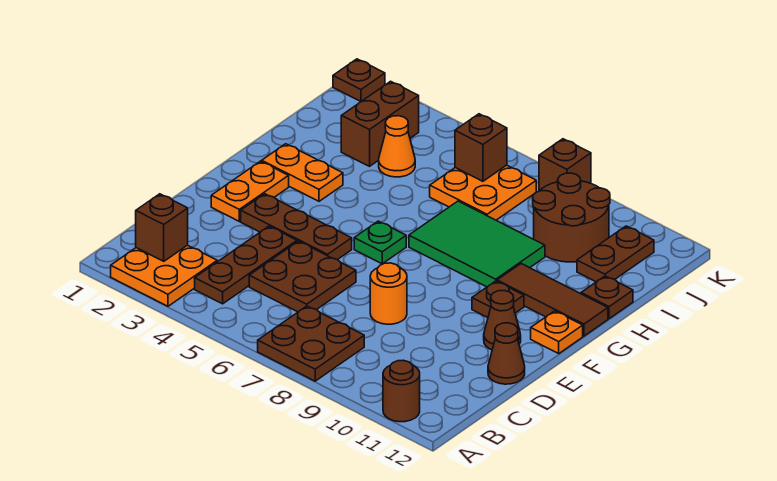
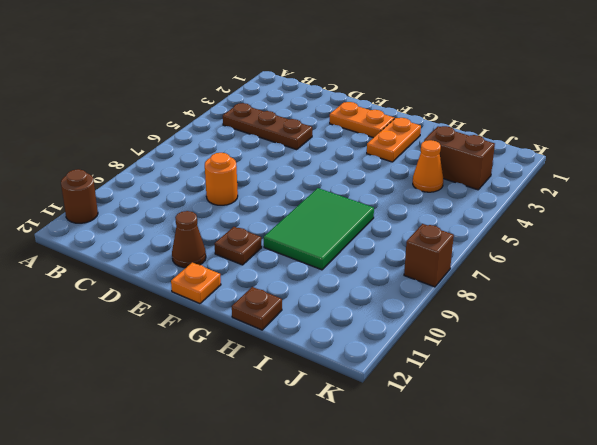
none -> orange 2x2 plate [111,245,217,306]
none -> brown 2x2 plate [258,306,364,381]
none -> brown 2x2 plate [249,241,356,312]

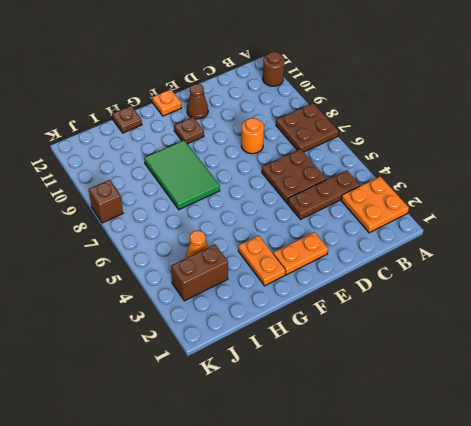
none -> brown 1x1 cone [488,323,525,384]
none -> brown 1x3 plate [241,194,352,260]
none -> green 1x1 plate [354,221,406,264]

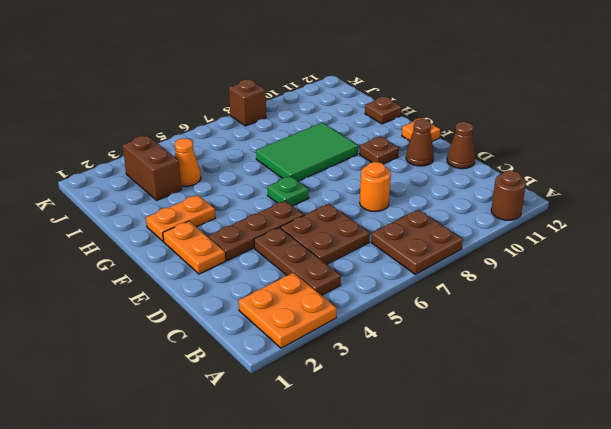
none -> brown 1x3 tile [497,264,608,336]
none -> orange 2x2 plate [430,165,536,220]
none -> brown 2x2 round brick [533,173,610,262]

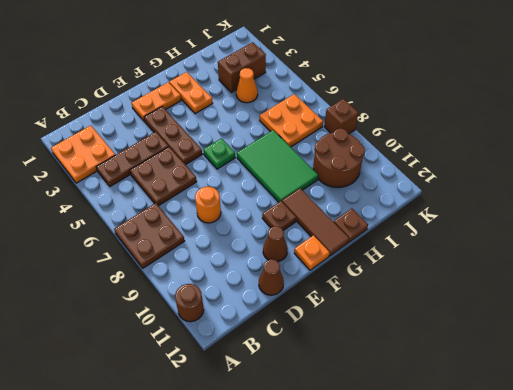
none -> brown 1x2 plate [577,226,654,282]
none -> brown 1x1 plate [333,59,385,101]
none -> brown 1x1 brick [136,194,188,261]

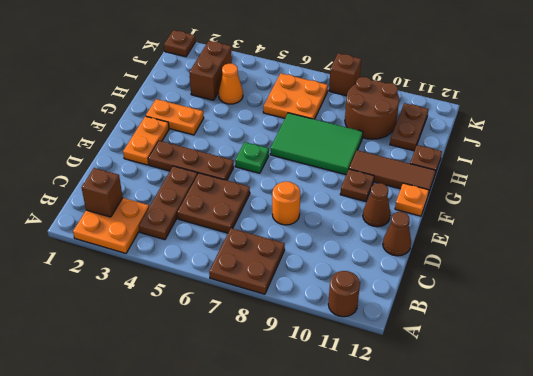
none -> brown 1x1 brick [455,114,507,181]

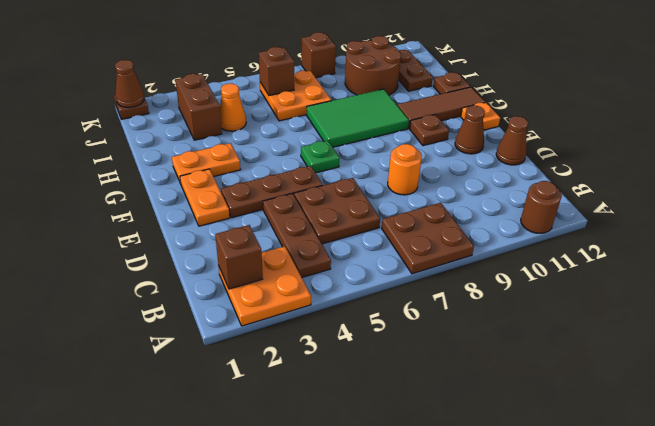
brown 1x1 cone [115,60,144,108] -> none

